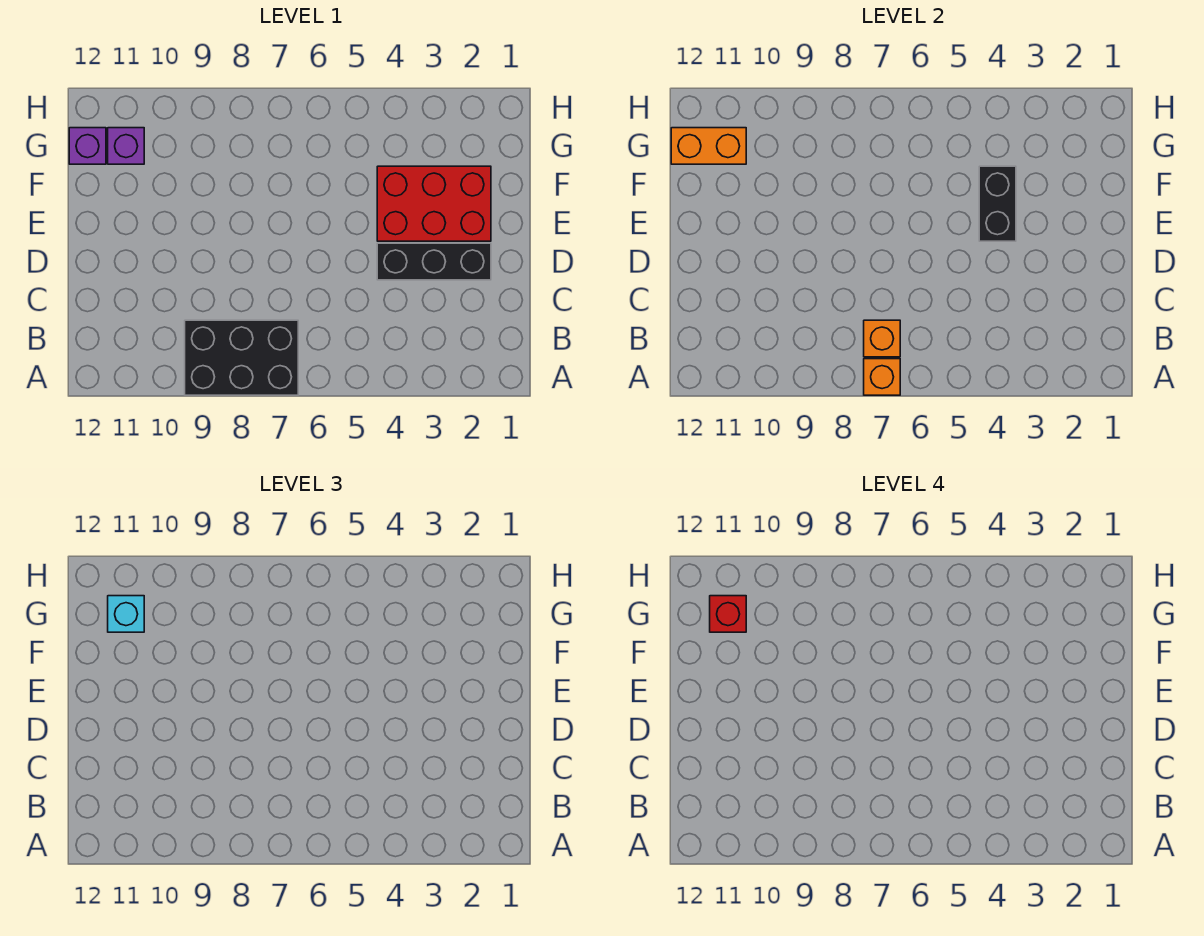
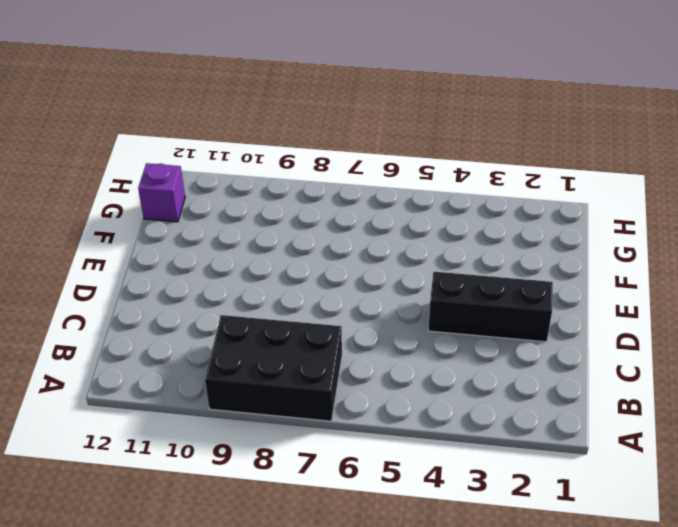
none -> red 2x3 brick [377,166,491,241]
none -> purple 1x1 brick [108,128,144,164]

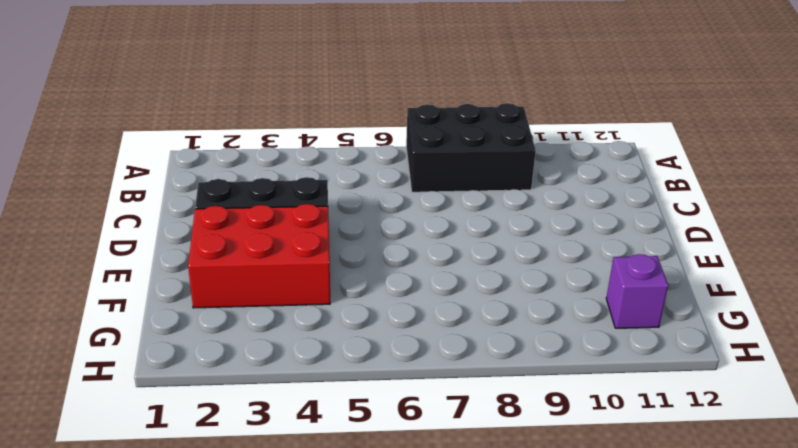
none -> purple 1x1 brick [69,128,106,164]
none -> orange 1x1 brick [864,359,900,395]

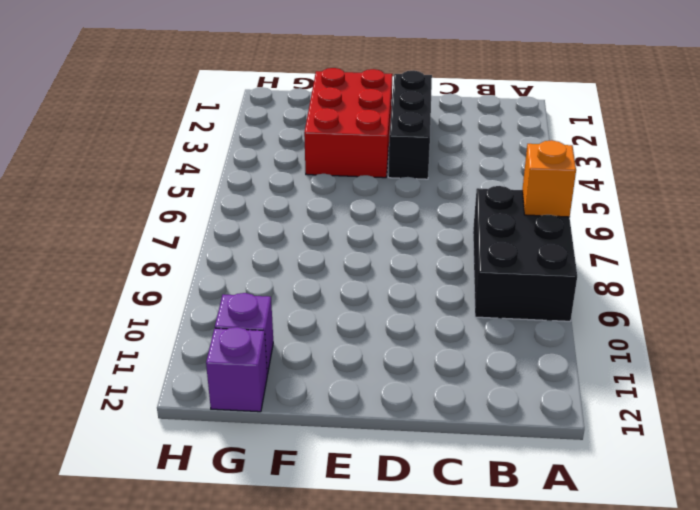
none -> orange 1x1 brick [864,320,900,357]
none -> black 1x2 brick [979,166,1016,241]

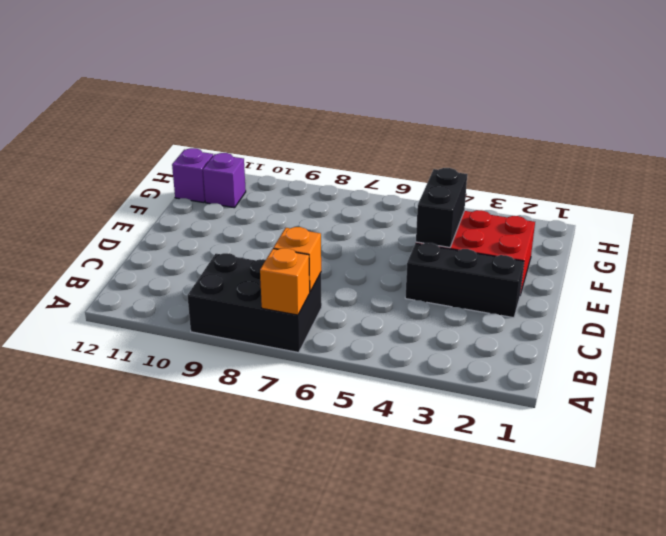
none -> orange 1x2 brick [671,128,746,164]
none -> cyan 1x1 brick [108,596,144,632]

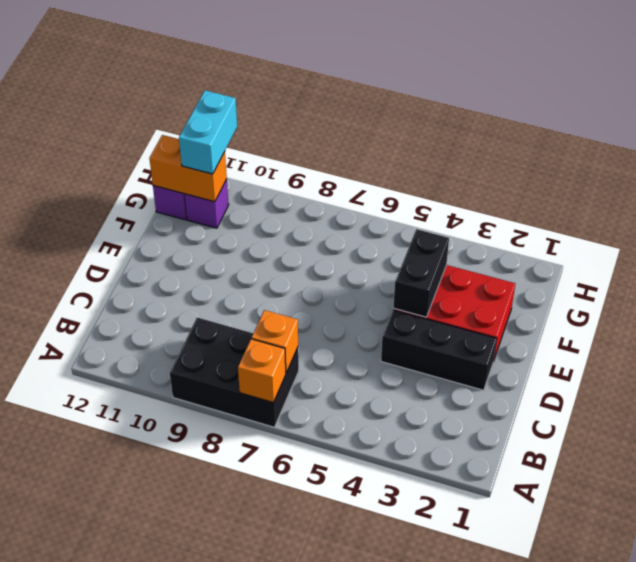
cyan 1x2 brick [179,90,237,174] -> cyan 1x1 brick [108,596,144,632]
none -> red 1x1 brick [710,596,746,632]

